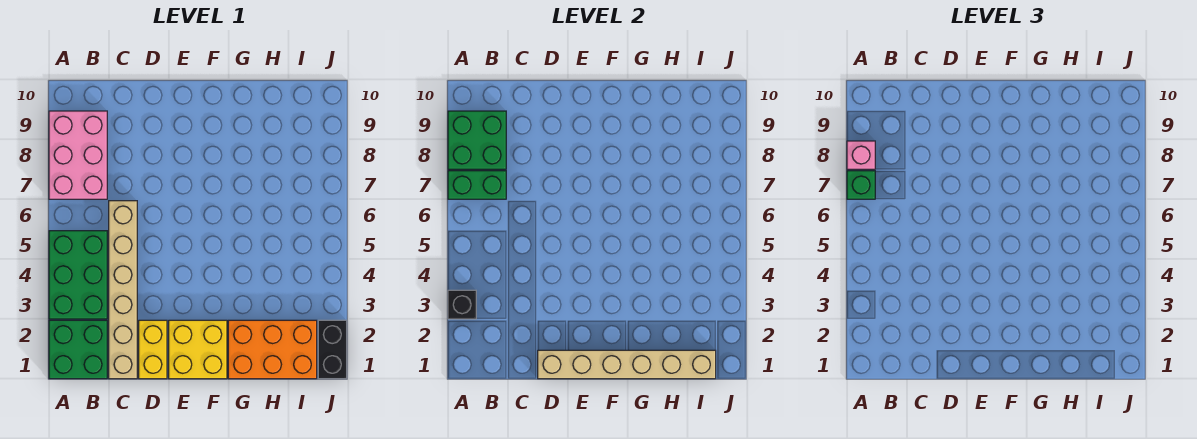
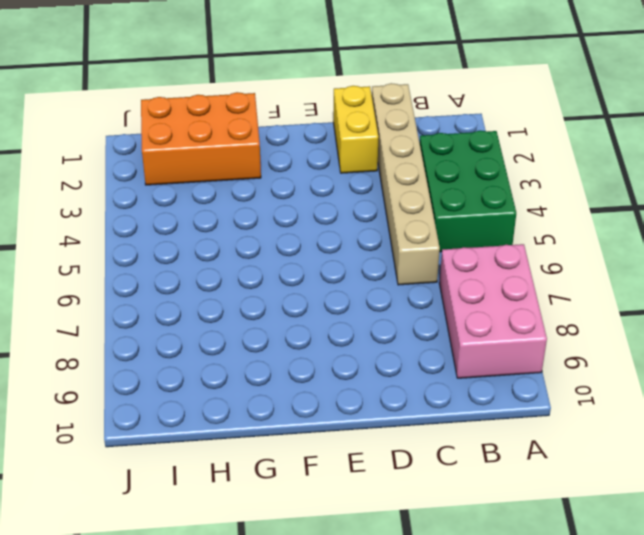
none -> green 2x2 brick [49,320,107,379]
none -> yellow 2x2 brick [169,320,227,379]
none -> black 1x2 brick [318,320,347,379]

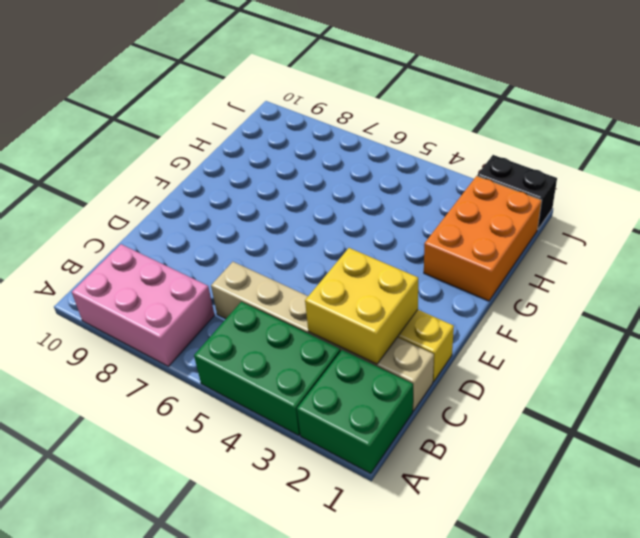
yellow 2x2 brick [305,248,418,364] -> yellow 2x2 brick moved to [169,320,227,379]
none -> black 1x1 brick [448,290,476,319]
none -> green 1x2 brick [448,171,506,199]
none -> green 2x2 brick [448,111,506,169]

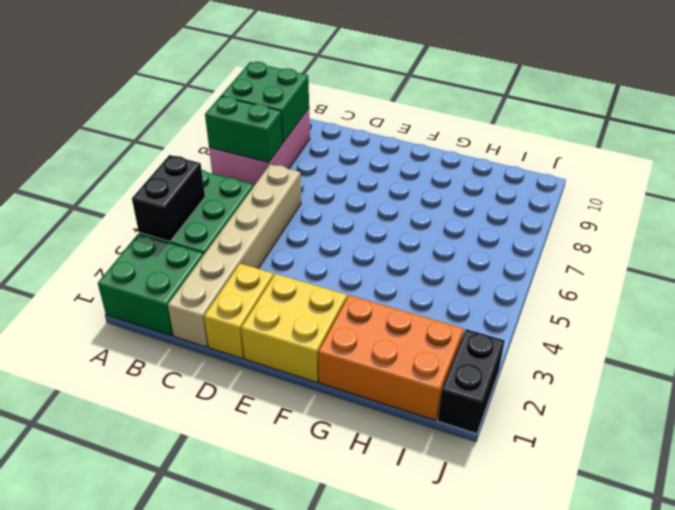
black 1x2 brick [132,155,205,241] -> black 1x1 brick [448,290,476,319]
none -> tan 1x6 brick [538,350,716,379]
none -> green 1x1 brick [847,171,875,199]
none -> pink 1x1 brick [847,141,875,169]

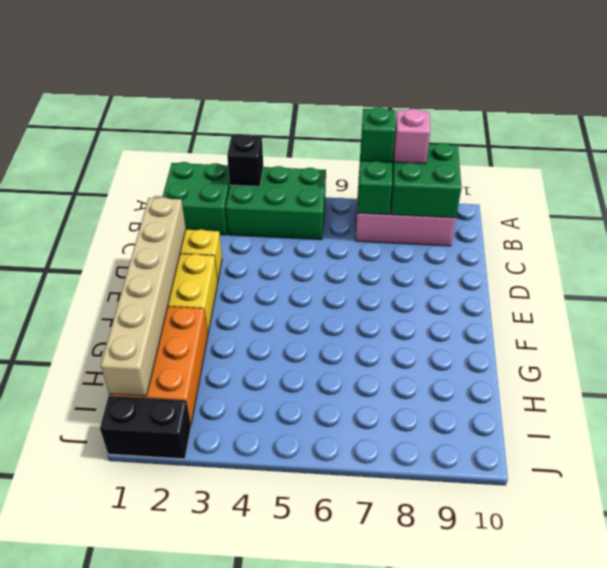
none -> tan 1x6 brick [109,201,137,379]

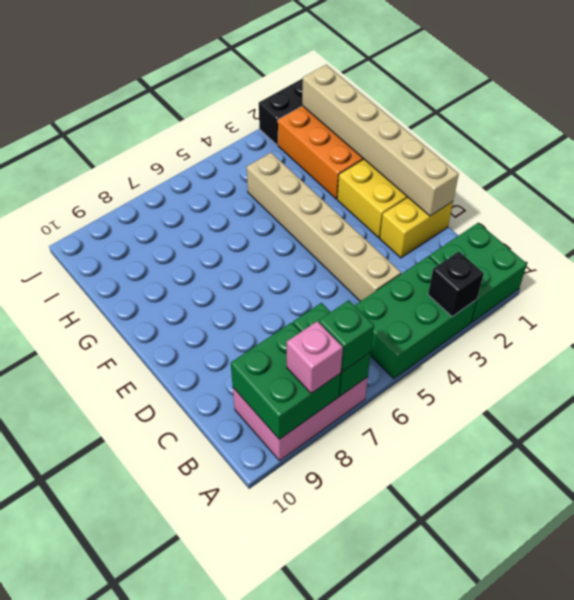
tan 1x6 brick [247,153,401,301] -> tan 1x6 brick turned to [109,201,137,379]

